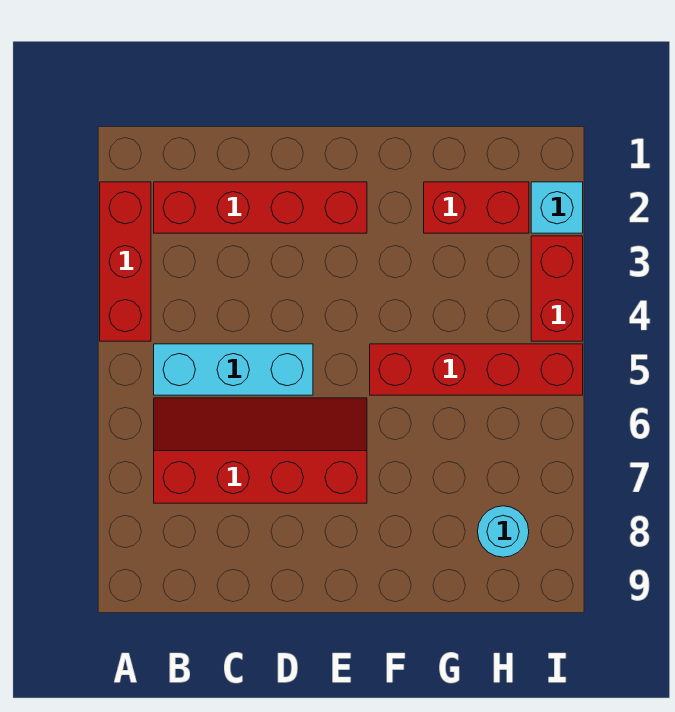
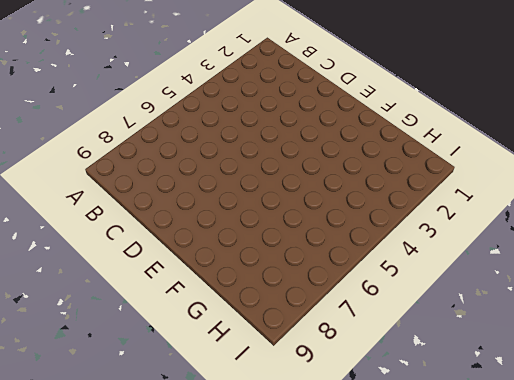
none -> red 1x3 brick [100,182,151,341]
none -> red 1x4 brick [154,182,367,233]

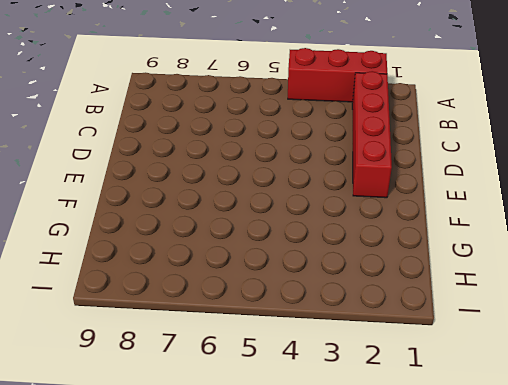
none -> cyan 1x3 brick [154,344,313,395]
none -> red 2x4 slope [154,398,367,503]

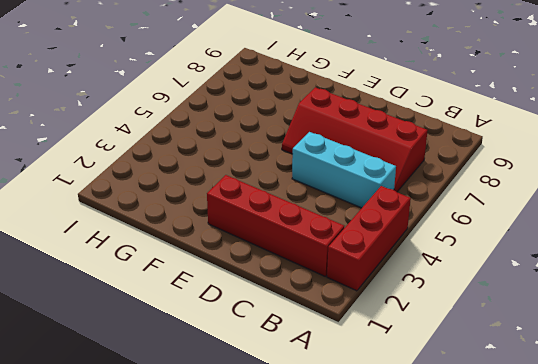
none -> red 1x4 brick [370,344,583,395]
none -> red 1x2 brick [424,182,529,233]

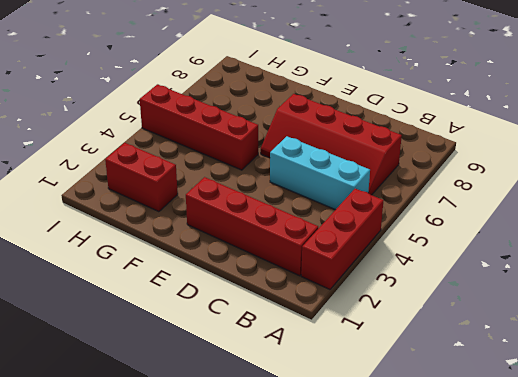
none -> cyan 1x1 round brick [478,506,529,557]
none -> cyan 1x1 brick [531,182,583,233]

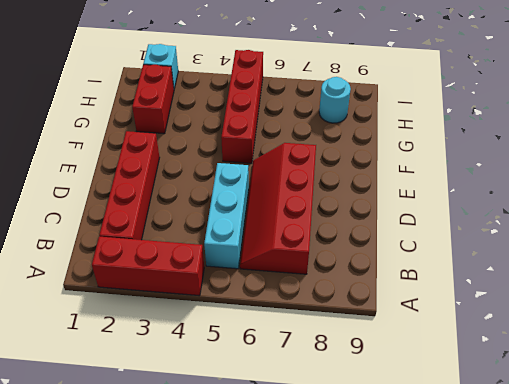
none -> red 1x2 brick [531,236,583,341]

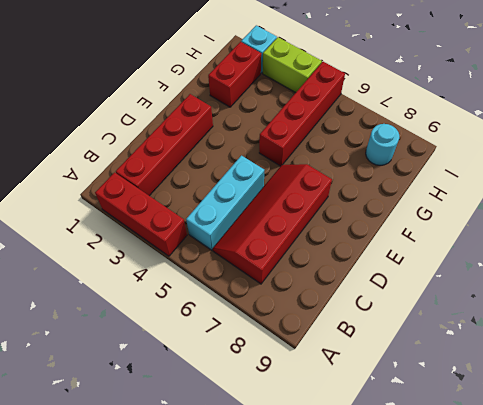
lime 1x2 brick [263,37,322,93] -> red 1x2 brick [531,236,583,341]

